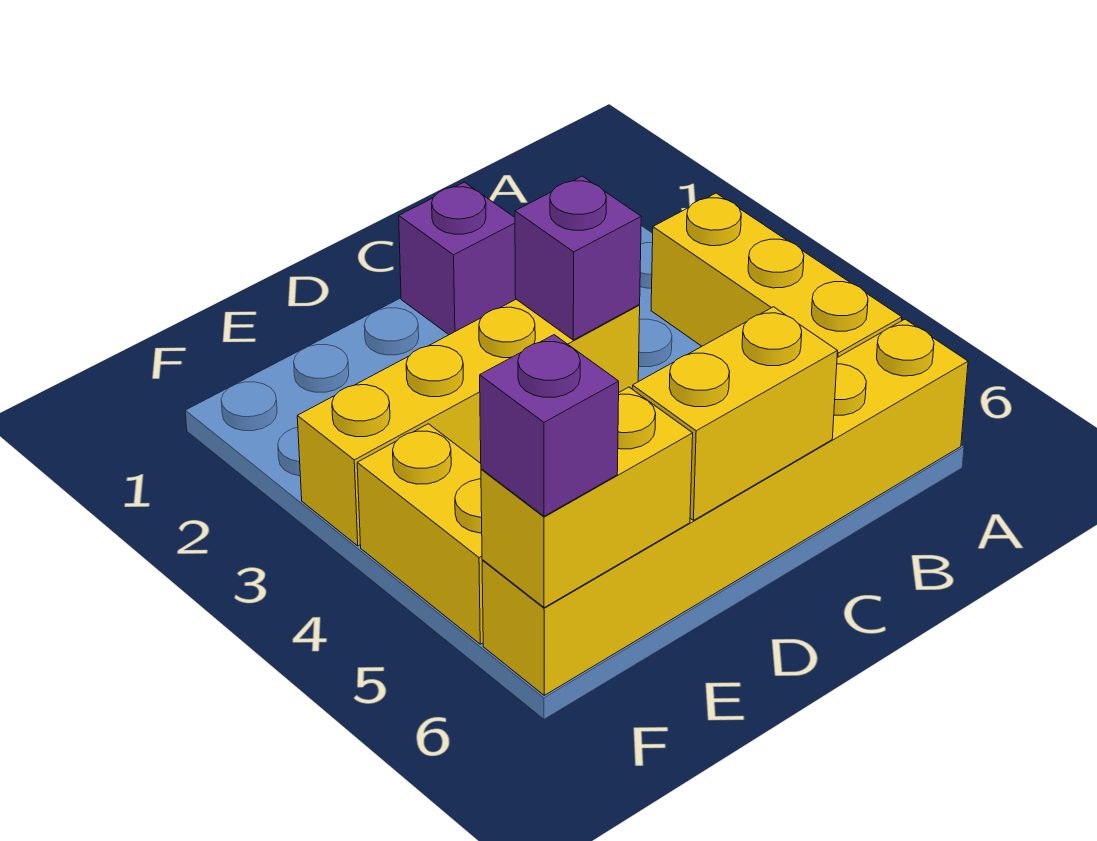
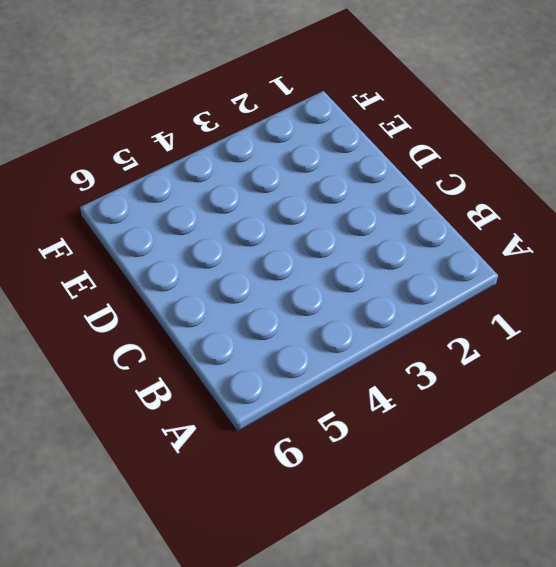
none -> yellow 1x3 brick [651,193,902,358]
none -> yellow 1x6 brick [482,319,968,695]

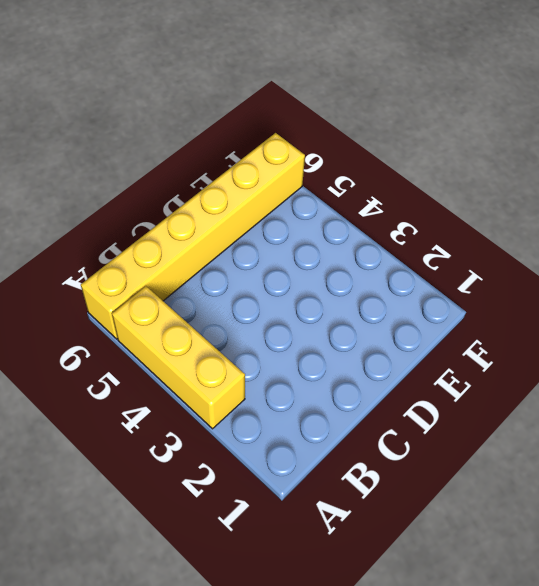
none -> purple 1x1 brick [399,182,516,335]
none -> yellow 1x4 brick [297,299,640,546]

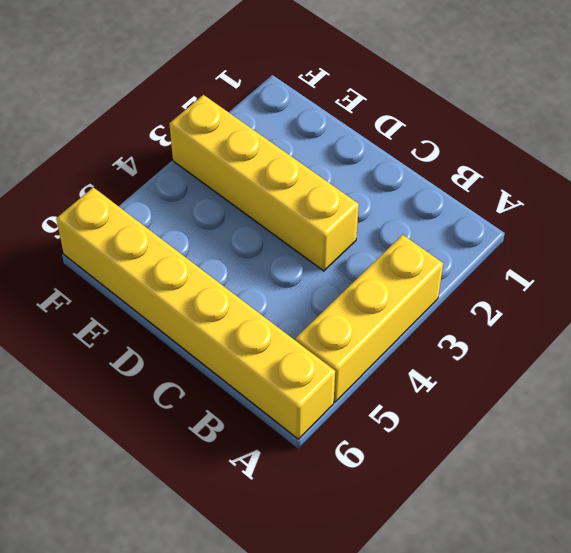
none -> purple 1x1 brick [399,182,516,335]
none -> yellow 1x2 brick [357,424,483,644]

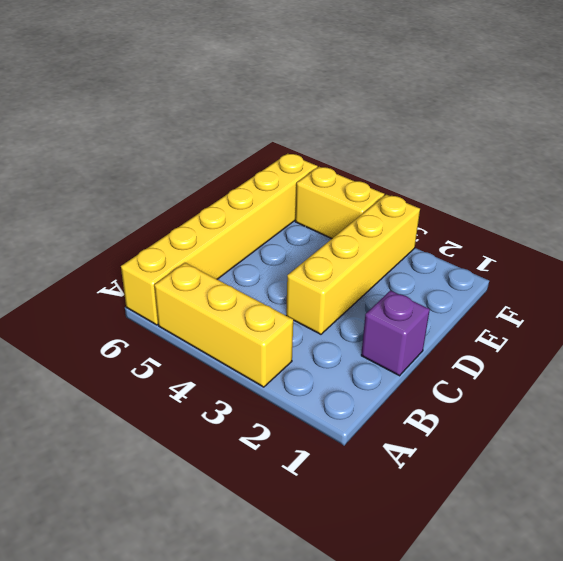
none -> purple 1x1 brick [515,176,641,340]
none -> yellow 1x2 brick [632,307,838,520]

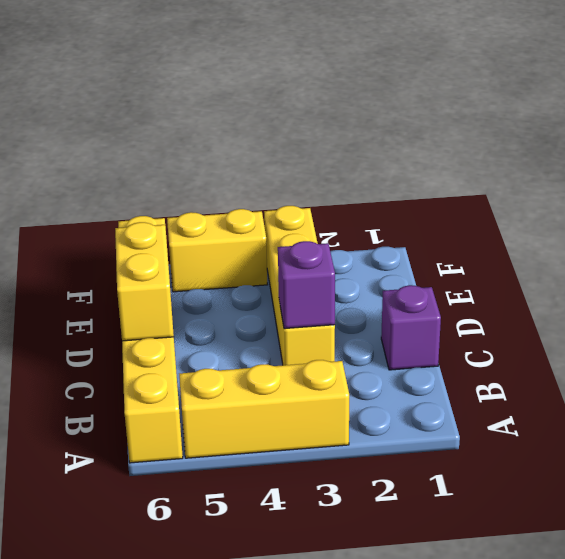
none -> yellow 1x2 brick [481,387,693,608]
none -> purple 1x1 brick [480,335,619,516]

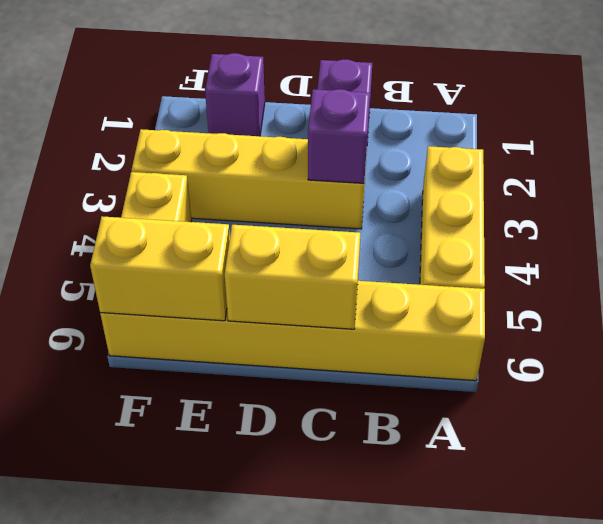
purple 1x1 brick [205,53,265,136] -> purple 1x1 brick moved to [480,335,619,516]

